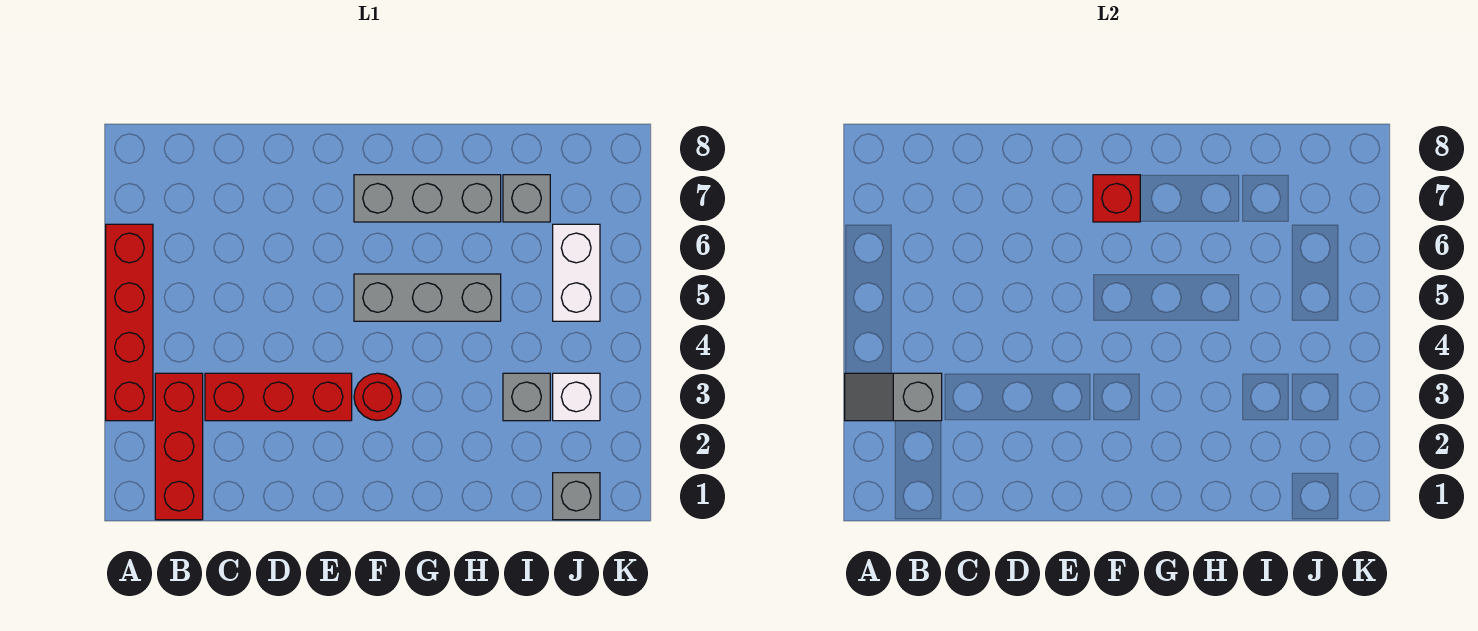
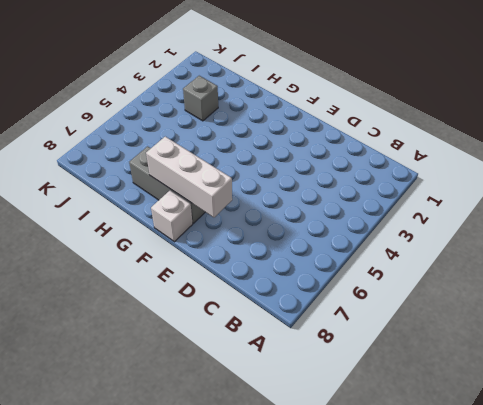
white 1x3 brick [146,137,232,217] -> red 1x1 brick [1093,175,1140,222]
white 1x1 brick [151,191,193,242] -> white 1x1 brick moved to [553,373,600,421]
none -> red 1x4 brick [106,224,153,421]
none -> red 1x3 brick [155,373,203,520]
none -> red 1x3 brick [205,373,352,421]

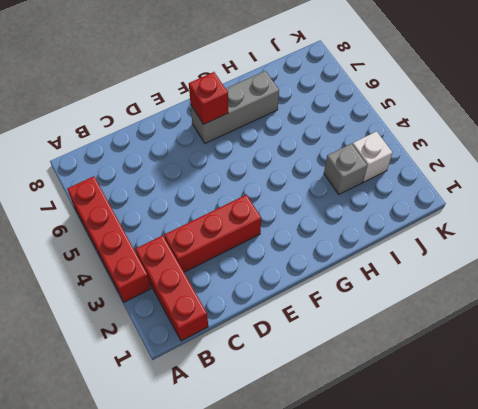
none -> red 1x1 round brick [354,373,401,421]
none -> grey 1x3 brick [354,274,501,321]
none -> grey 1x1 brick [503,175,550,222]

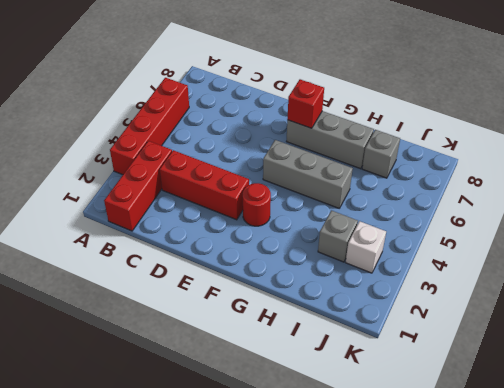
none -> grey 1x1 brick [553,473,600,520]
none -> white 1x2 brick [553,224,600,321]
none -> grey 1x2 slope [845,373,942,421]

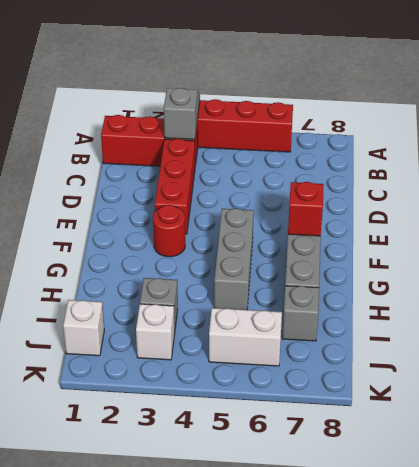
white 1x1 brick [63,300,104,356] -> grey 1x1 brick [553,473,600,520]

